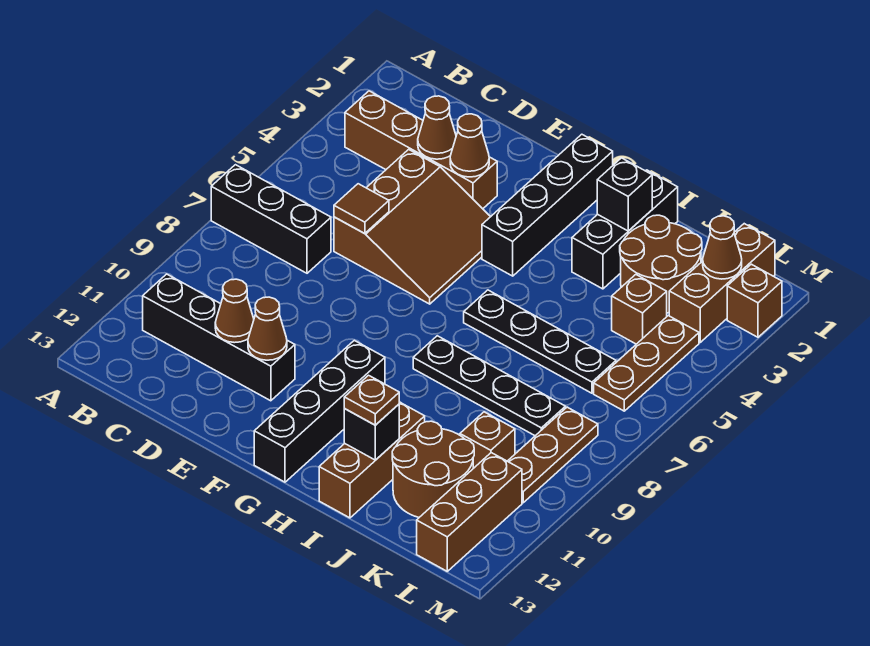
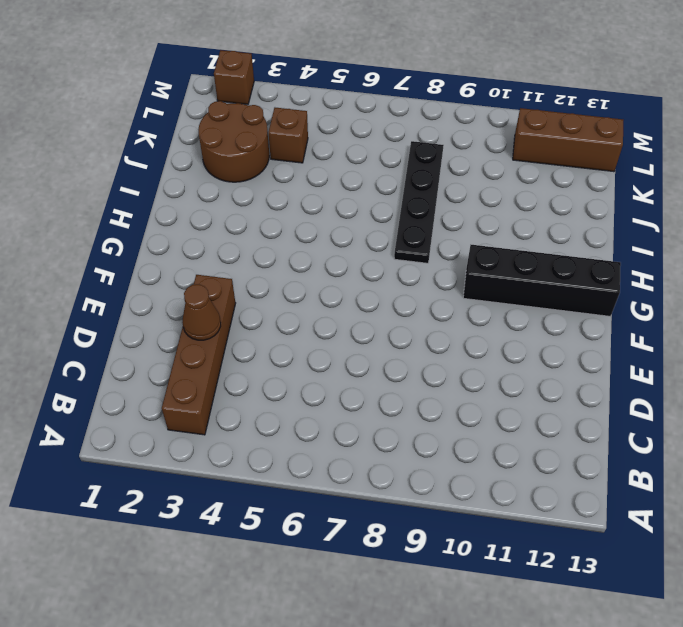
none -> black 1x3 brick [211,165,331,273]
none -> black 1x4 brick [143,274,295,401]
none -> brown 3x3 slope [334,149,491,304]

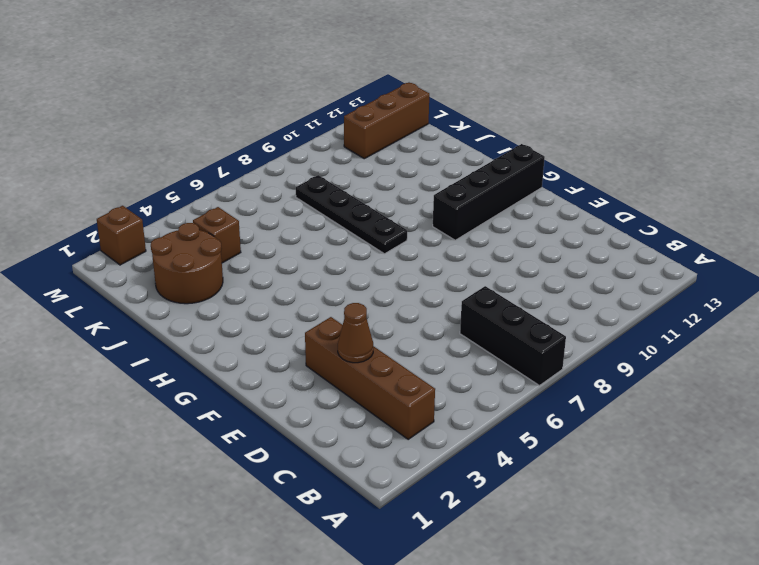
none -> black 1x4 brick [143,274,295,401]
none -> brown 3x3 slope [334,149,491,304]
none -> black 1x4 brick [482,134,613,276]

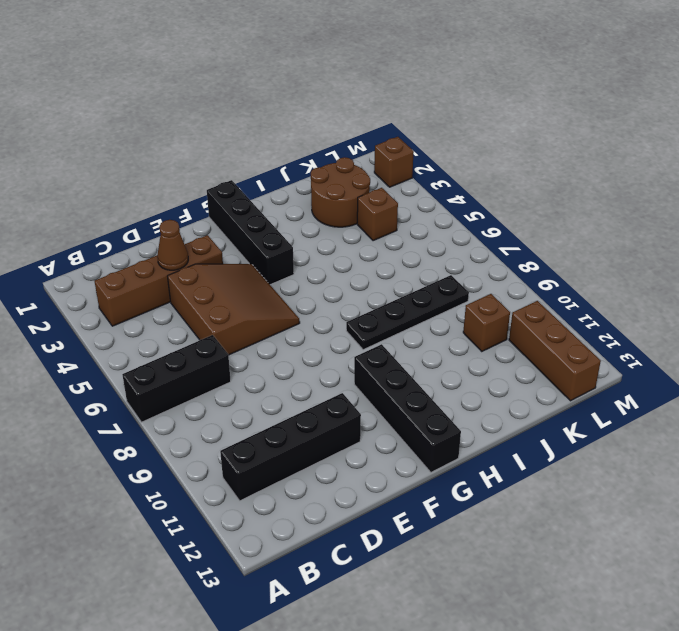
none -> black 1x4 plate [464,290,616,393]
none -> black 1x3 brick [572,170,678,289]
none -> brown 1x3 brick [319,402,425,518]

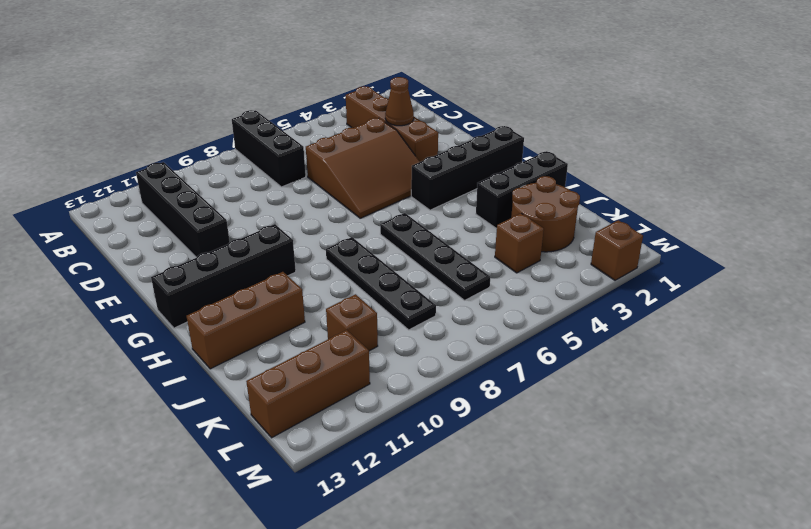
none -> brown 2x2 round brick [392,421,474,517]
none -> brown 1x3 brick [669,224,775,342]
none -> brown 1x3 plate [594,316,699,411]

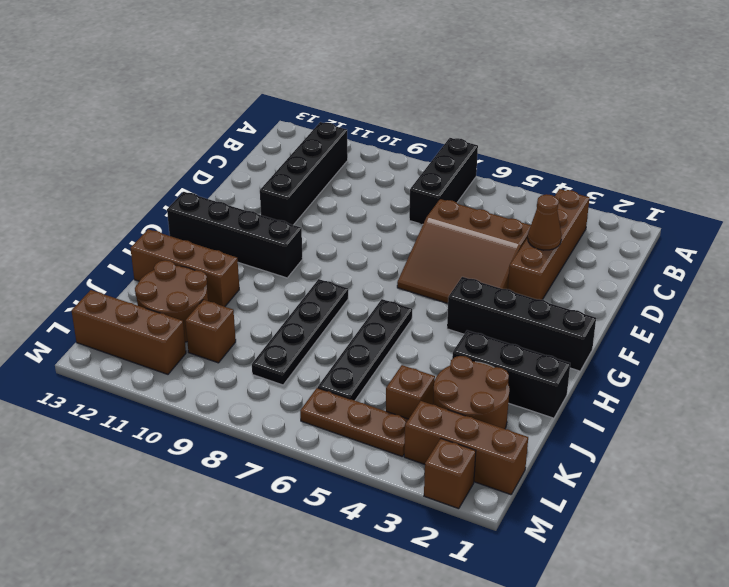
none -> brown 1x3 plate [508,407,598,503]
none -> brown 1x1 tile [334,184,389,234]
none -> brown 1x1 cone [215,279,254,343]

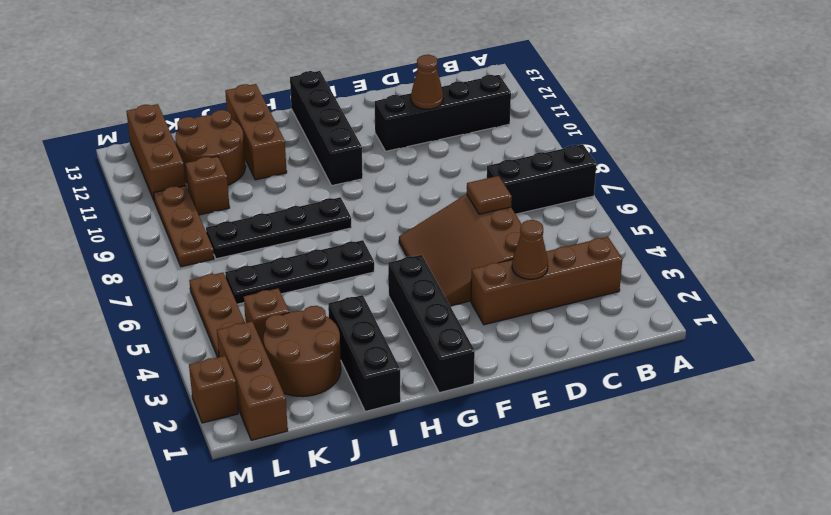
none -> brown 1x1 cone [450,114,489,177]
none -> brown 1x1 cone [248,297,287,360]
none -> black 1x1 brick [597,158,652,231]

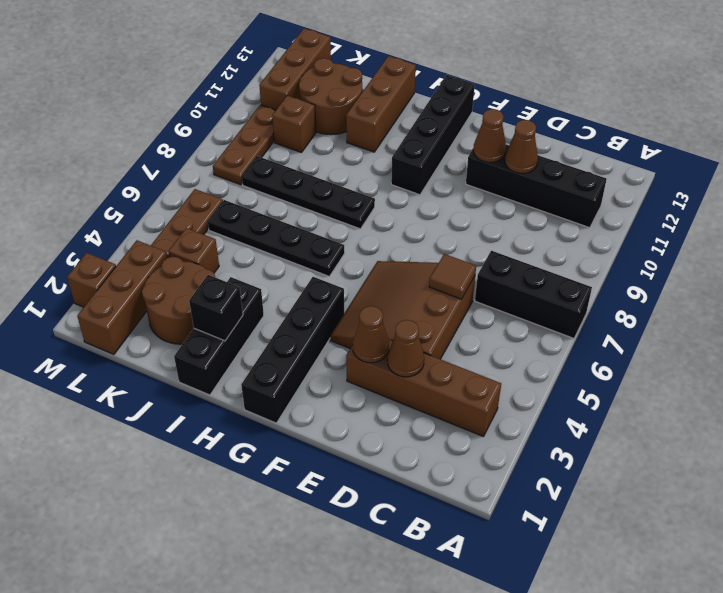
none -> black 1x1 brick [344,404,399,460]
none -> brown 1x1 cone [703,216,742,279]
none -> brown 1x1 plate [344,375,399,425]

